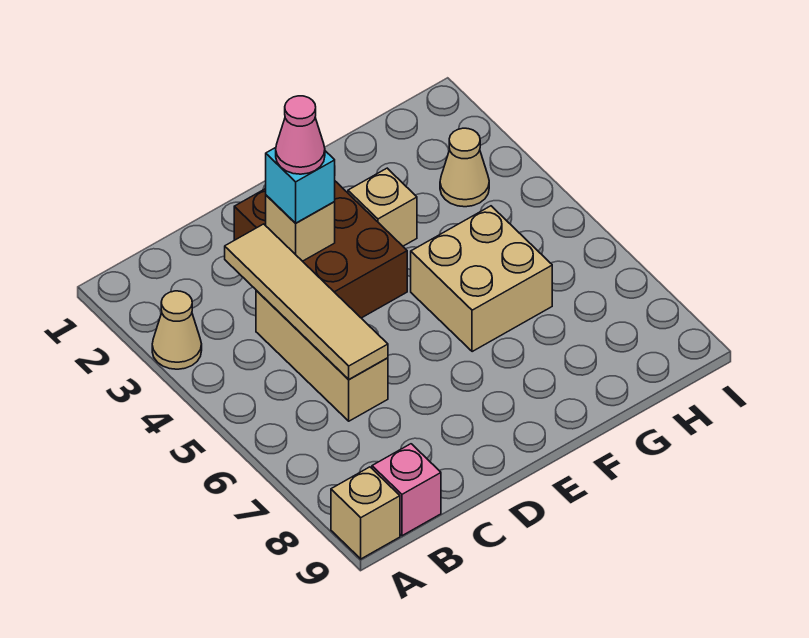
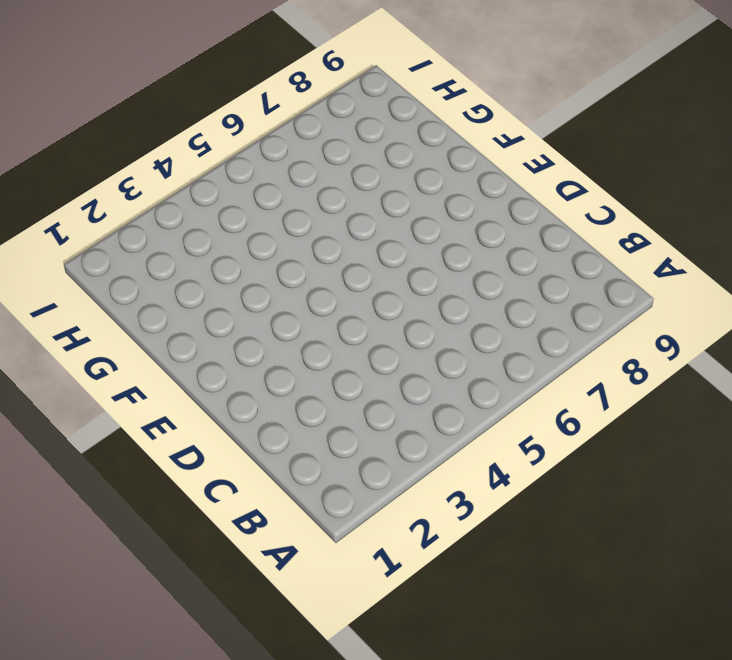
none -> tan 1x1 cone [152,291,202,369]
none -> tan 1x1 brick [331,467,400,559]
none -> pink 1x1 brick [372,444,441,536]

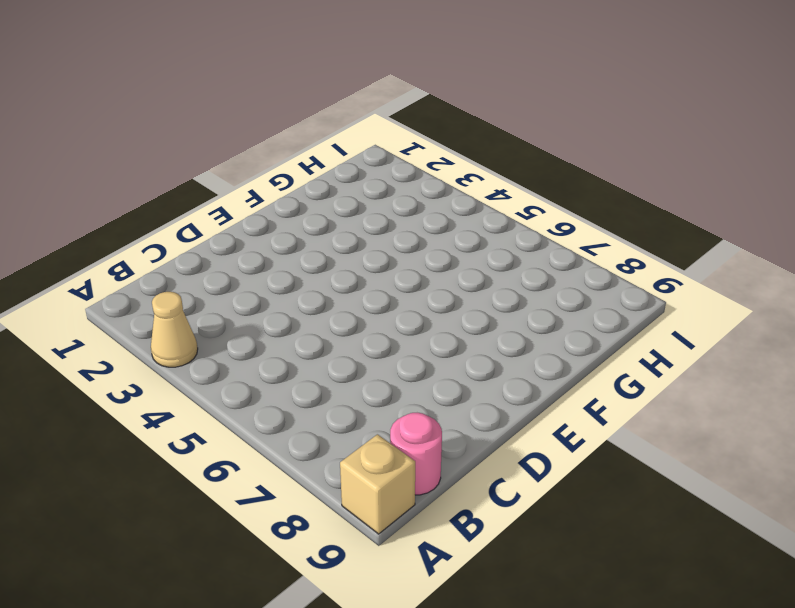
pink 1x1 round brick [390,413,442,495] -> pink 1x1 brick [372,444,441,536]
none -> tan 1x3 brick [256,291,388,421]
none -> brown 2x3 brick [234,181,407,318]
none -> tan 1x1 brick [348,168,417,246]

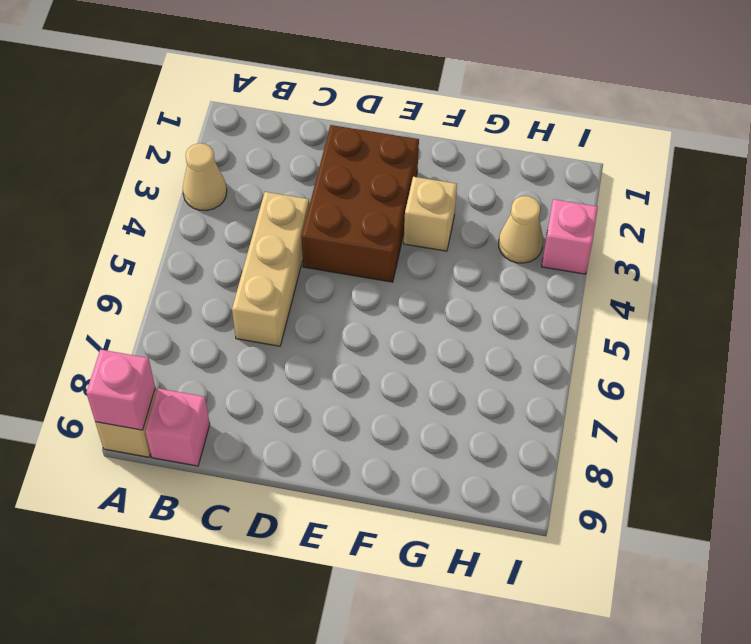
pink 1x1 brick [86,349,155,430] -> none
pink 1x1 brick [541,199,598,274] -> none
none -> tan 2x2 brick [411,206,552,352]
none -> tan 1x4 tile [225,224,388,379]
none -> tan 1x1 brick [266,195,335,261]

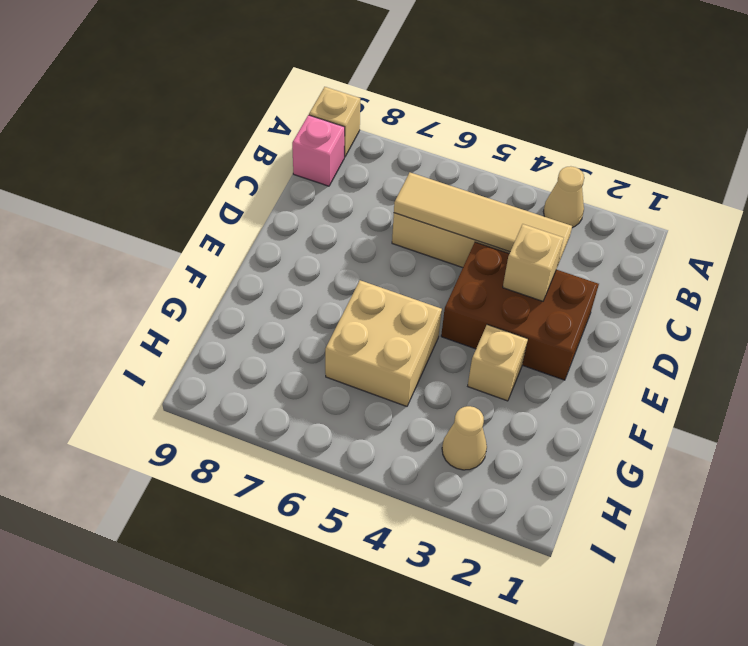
none -> cyan 1x1 brick [266,148,335,223]
none -> pink 1x1 cone [276,96,325,174]

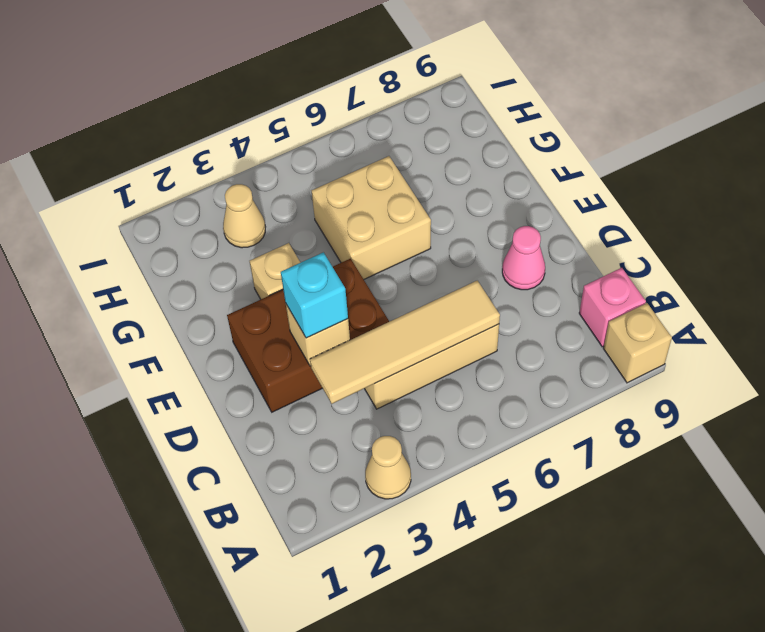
pink 1x1 cone [502,226,545,290] -> pink 1x1 cone moved to [276,96,325,174]

